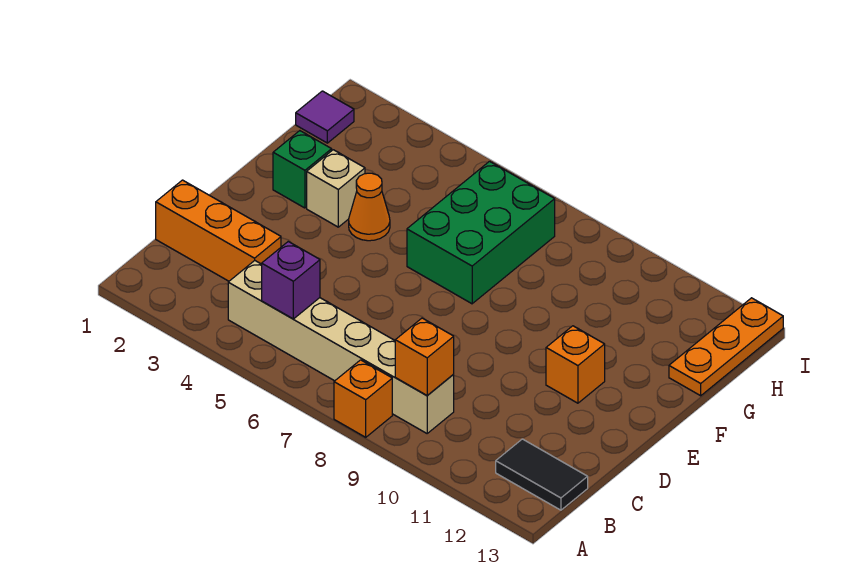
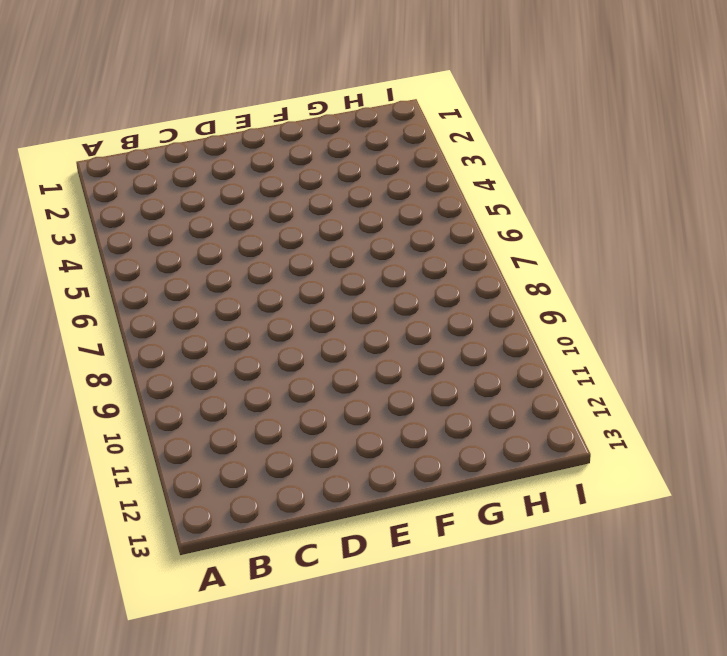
none -> orange 1x1 brick [334,360,392,437]
none -> tan 1x6 brick [228,261,454,433]
none -> black 1x2 tile [496,439,588,510]

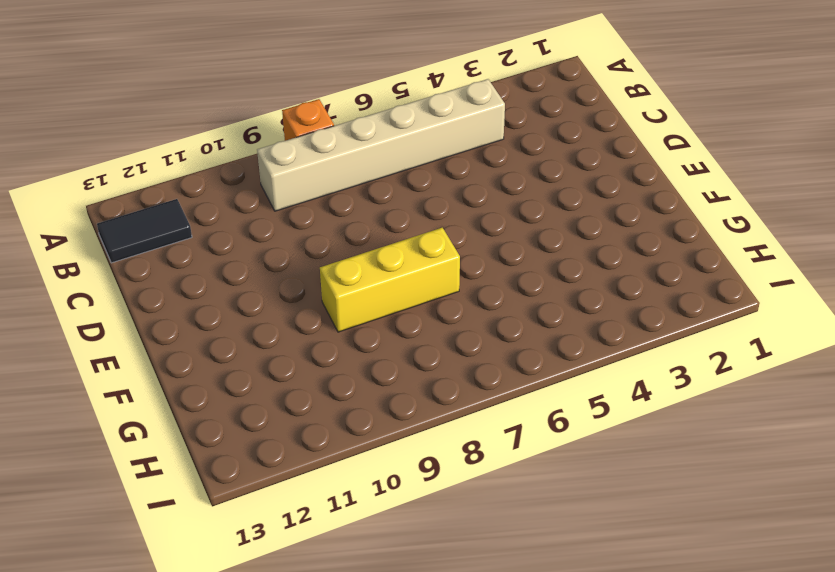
yellow 1x3 brick [320,228,460,332] -> green 2x3 brick [407,161,555,304]
none -> orange 1x3 brick [156,180,281,281]
none -> orange 1x1 brick [546,326,605,403]
none -> green 1x1 brick [273,131,332,208]

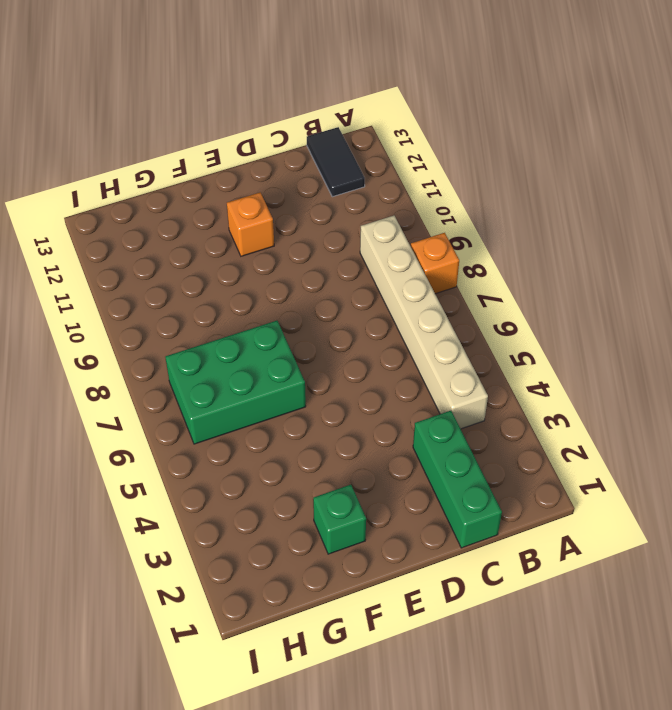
green 1x3 brick [413,411,502,548] -> orange 1x3 brick [156,180,281,281]
none -> tan 1x1 brick [307,150,365,227]
none -> orange 1x1 cone [349,173,390,241]
none -> orange 1x3 plate [669,298,783,396]

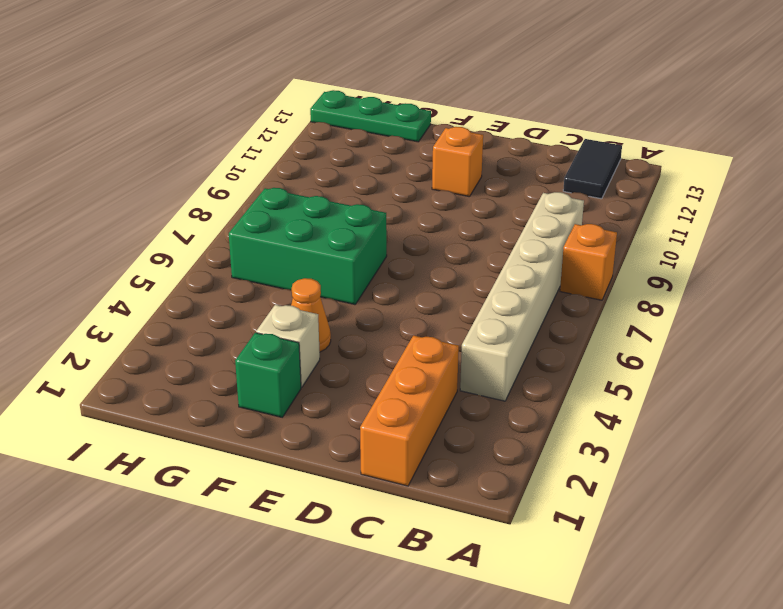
green 1x3 plate [310,90,431,142] -> orange 1x3 plate [669,298,783,396]
none -> purple 1x1 tile [296,91,354,143]
none -> purple 1x1 brick [262,242,320,319]
none -> orange 1x1 brick [395,318,454,395]

